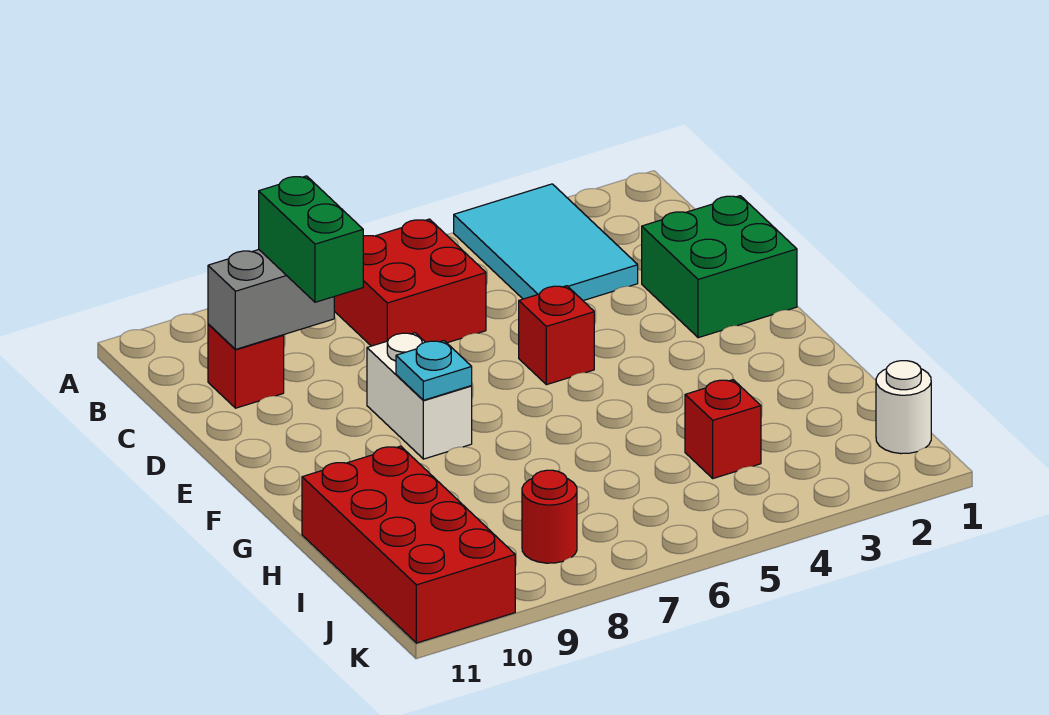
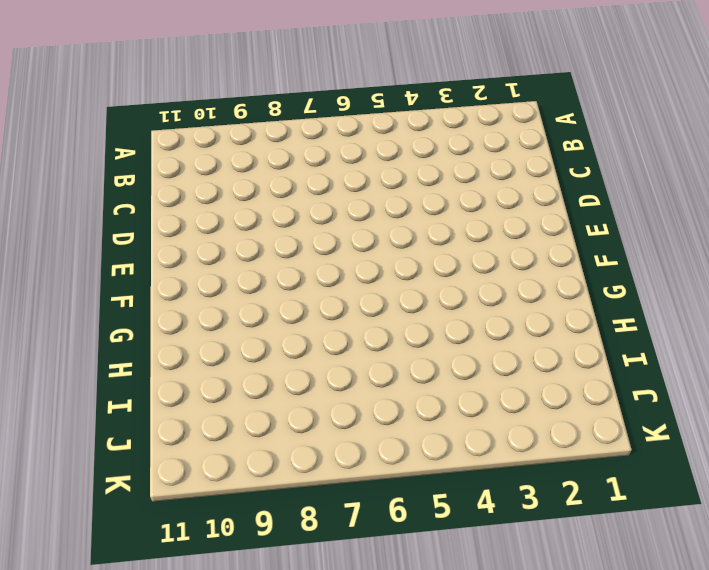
none -> cyan 2x3 tile [454,184,638,301]
none -> red 2x2 brick [334,219,486,346]
none -> red 1x1 brick [208,324,284,408]

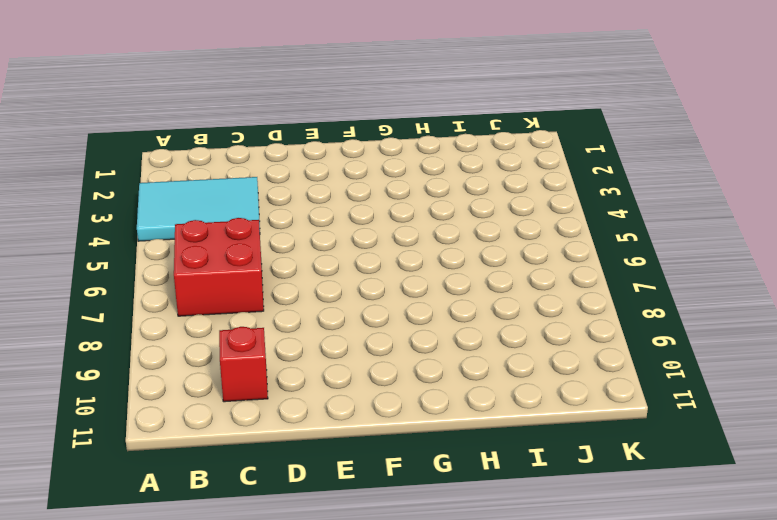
none -> green 2x2 brick [642,196,797,338]
none -> red 1x1 brick [519,286,594,385]
none -> white 1x2 brick [367,333,472,459]

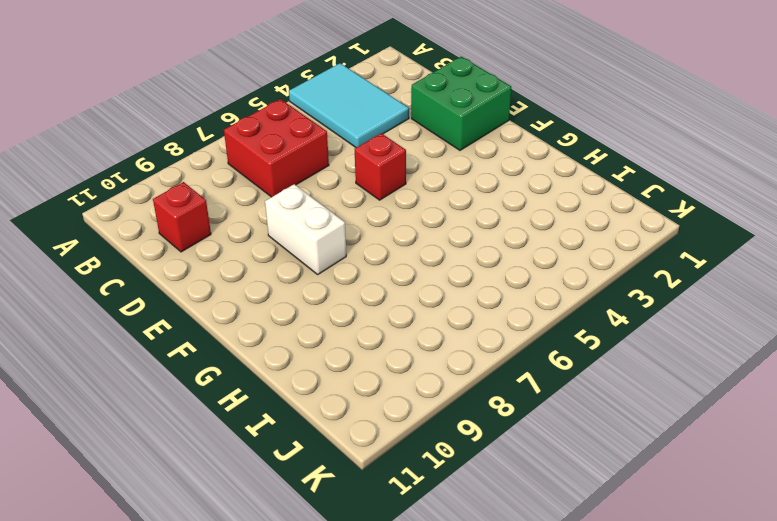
none -> red 2x4 brick [302,446,515,643]
none -> red 1x1 brick [685,380,761,478]
none -> white 1x1 round brick [876,361,931,454]

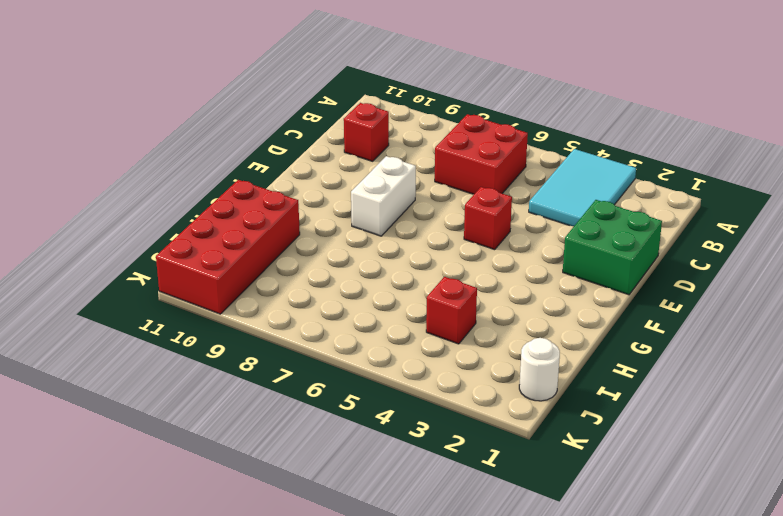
none -> red 1x1 round brick [522,470,577,563]
none -> grey 1x2 brick [208,250,334,349]
none -> cyan 1x1 plate [396,341,472,400]

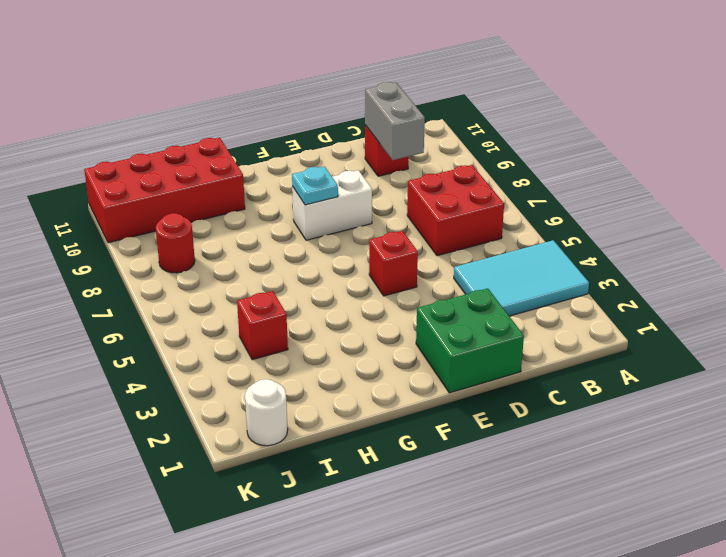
none -> green 1x2 brick [259,176,363,302]

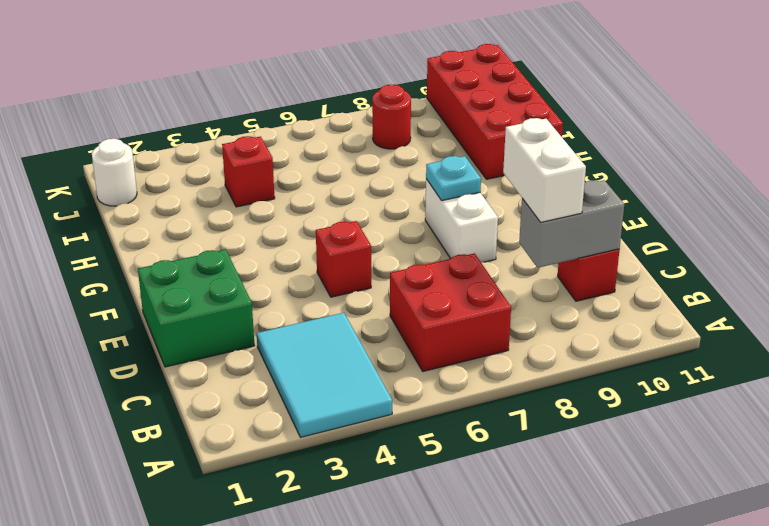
white 1x2 brick [503,118,586,222] -> green 1x2 brick [259,176,363,302]

